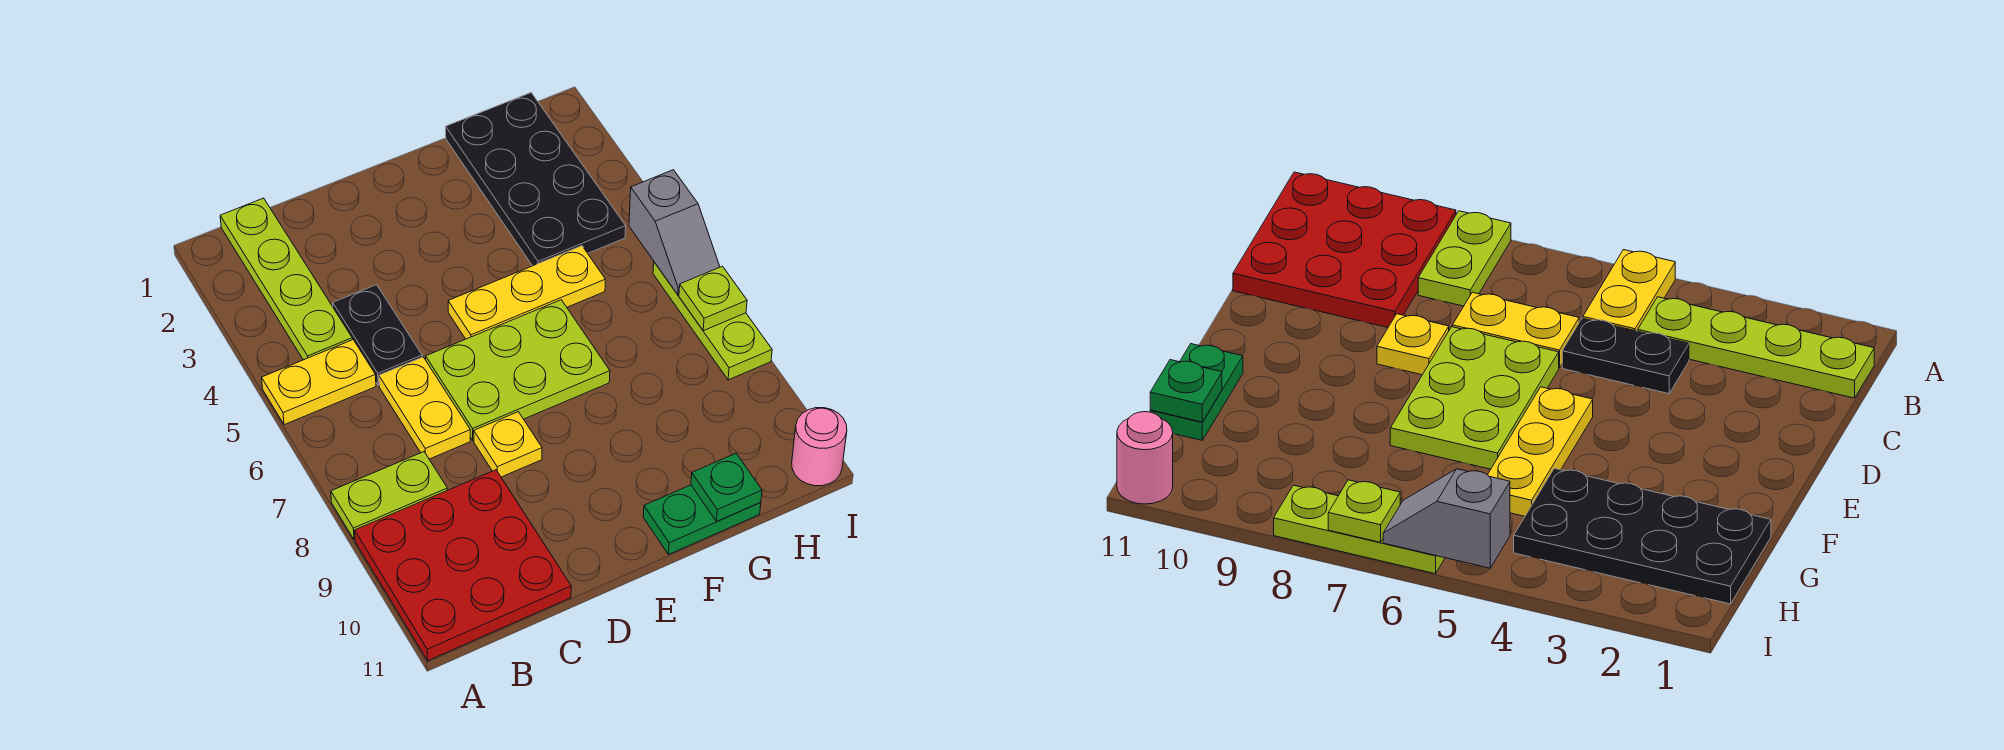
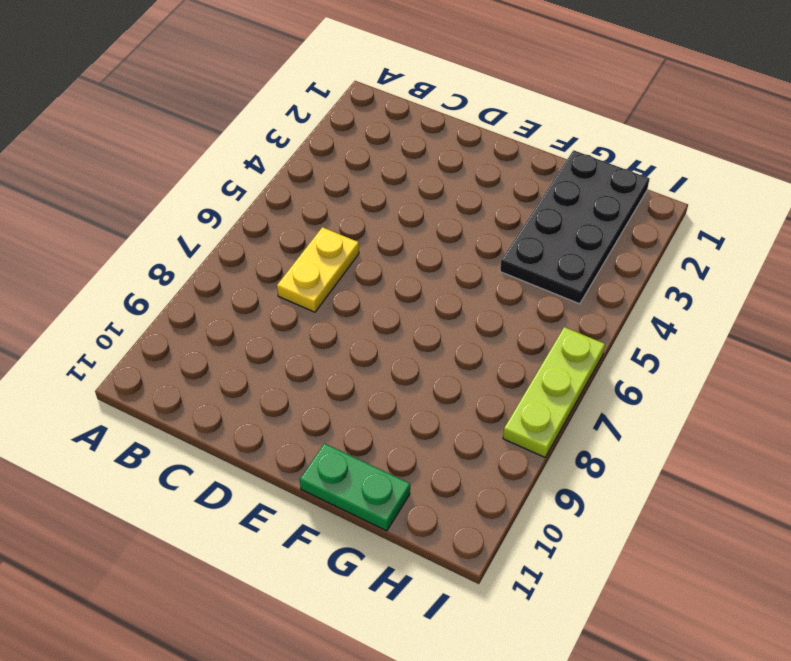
none -> yellow 1x2 plate [262,340,376,425]
none -> lime 1x2 plate [331,452,447,540]
none -> red 3x3 plate [355,470,571,661]

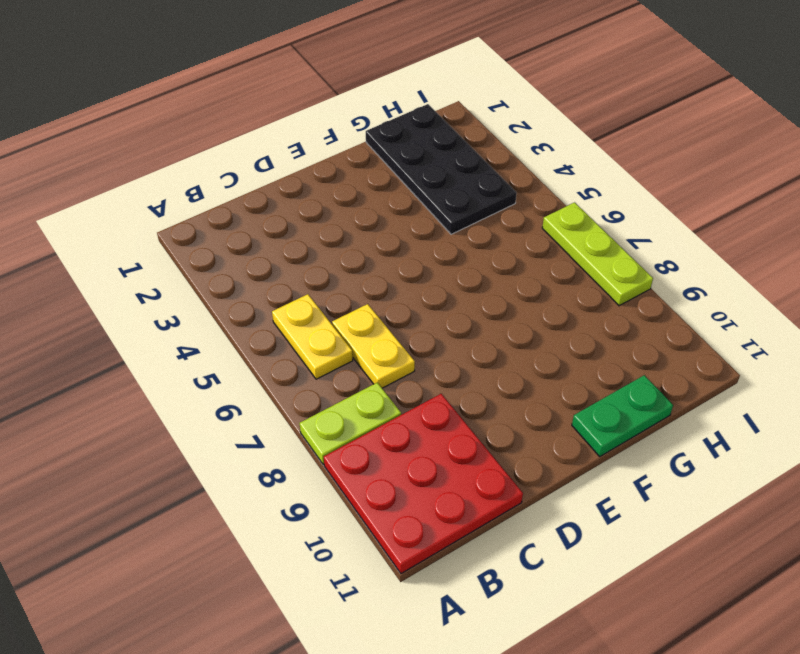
yellow 1x2 plate [272,294,353,379] -> yellow 1x2 plate turned to [262,340,376,425]
none -> lime 1x4 plate [220,198,352,360]
none -> black 1x2 plate [333,285,422,386]
none -> lime 2x3 plate [426,300,610,440]

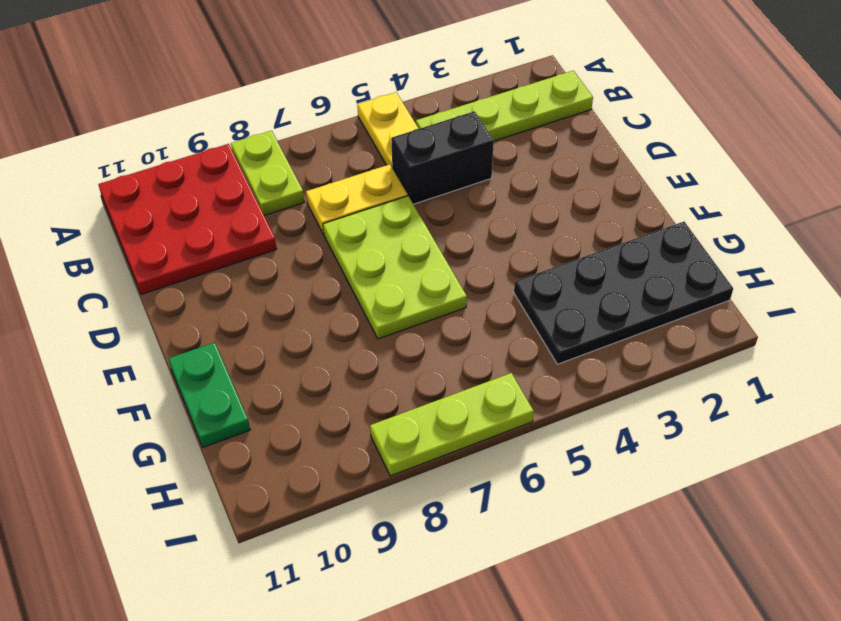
black 1x2 brick [391,111,494,204] -> black 1x2 plate [333,285,422,386]
none -> yellow 1x1 plate [474,412,542,477]
none -> yellow 1x3 plate [448,246,605,339]
none -> pink 1x1 round brick [792,408,847,486]

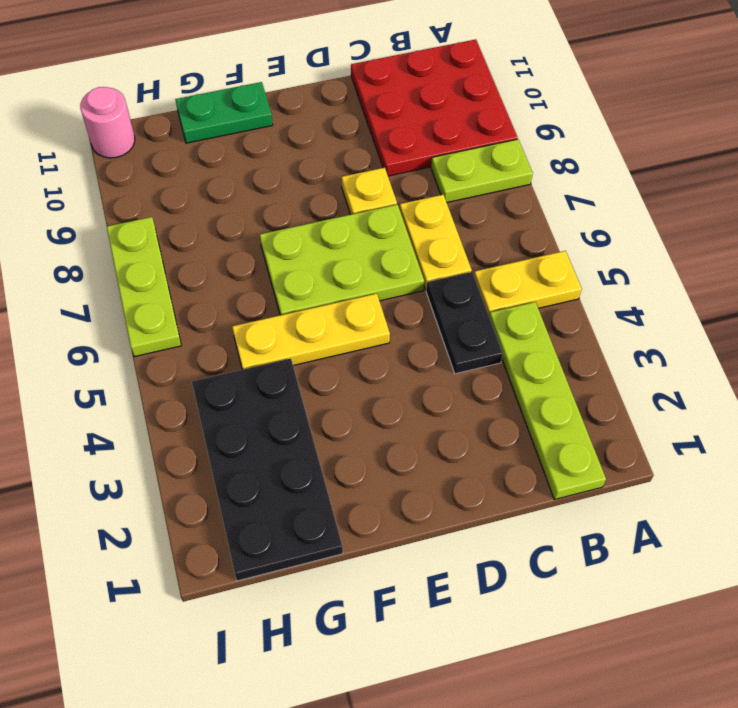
none -> green 1x1 plate [691,453,762,522]
none -> grey 1x2 slope [629,170,720,294]
none -> lime 1x1 plate [679,266,747,331]

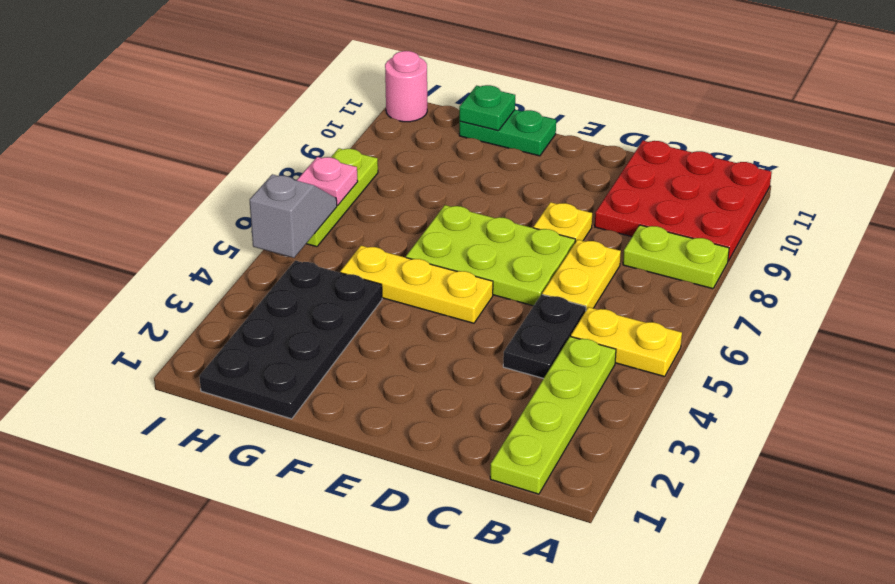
pink 1x1 plate [297,157,358,205] -> lime 1x1 plate [679,266,747,331]

